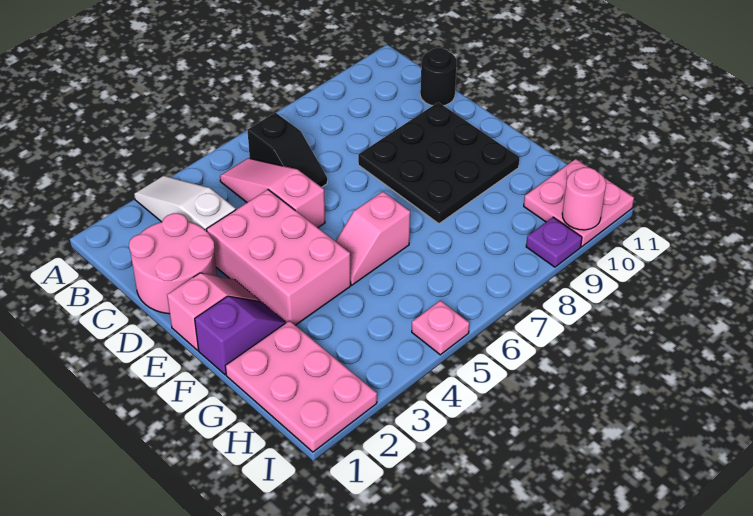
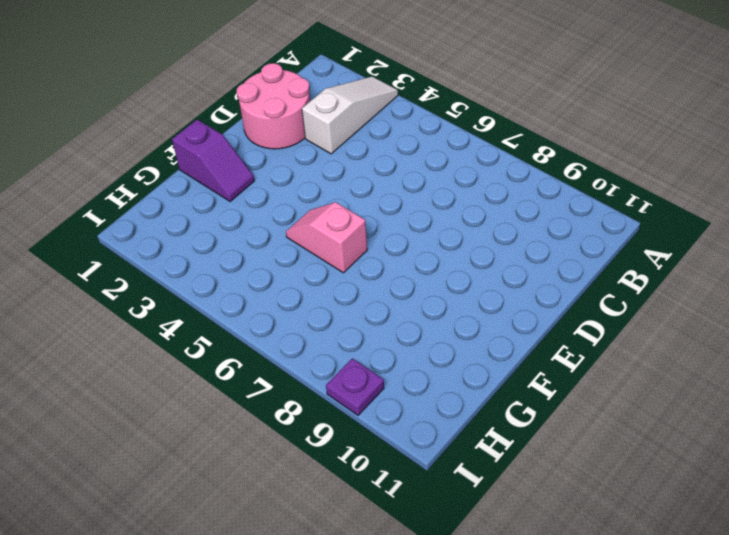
none -> pink 1x3 slope [220,158,325,228]
none -> black 1x2 slope [247,113,327,187]
none -> black 1x1 round brick [420,48,457,106]

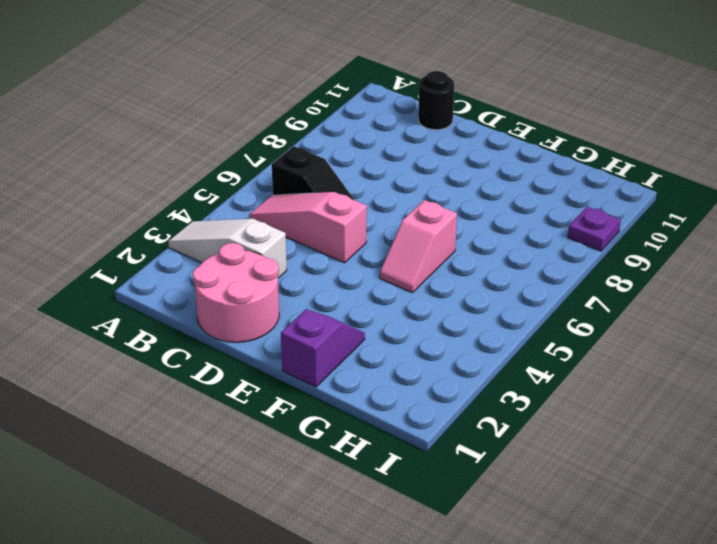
none -> pink 2x3 brick [207,190,351,325]
none -> black 3x3 plate [358,102,520,224]
none -> pink 1x2 slope [167,273,260,350]

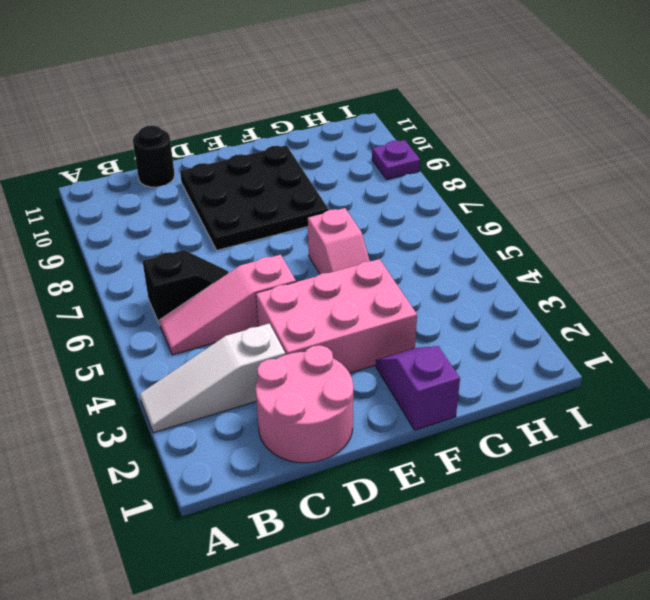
none -> pink 1x2 slope [167,273,260,350]
none -> pink 2x3 plate [225,321,377,452]
none -> pink 2x2 plate [524,159,634,247]

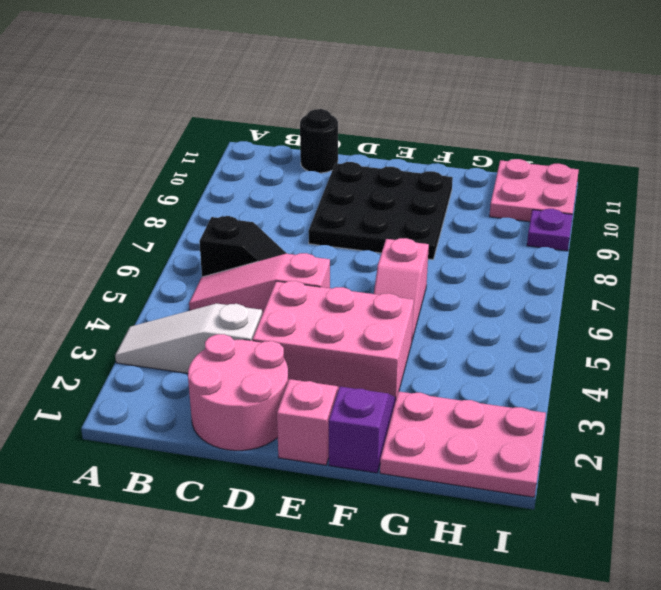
none -> pink 1x1 plate [412,301,469,355]
none -> pink 1x1 round brick [562,167,606,230]

